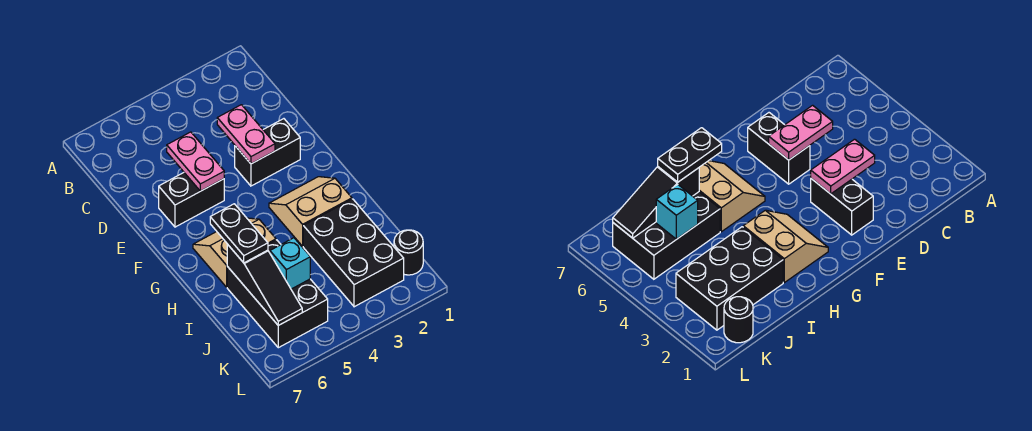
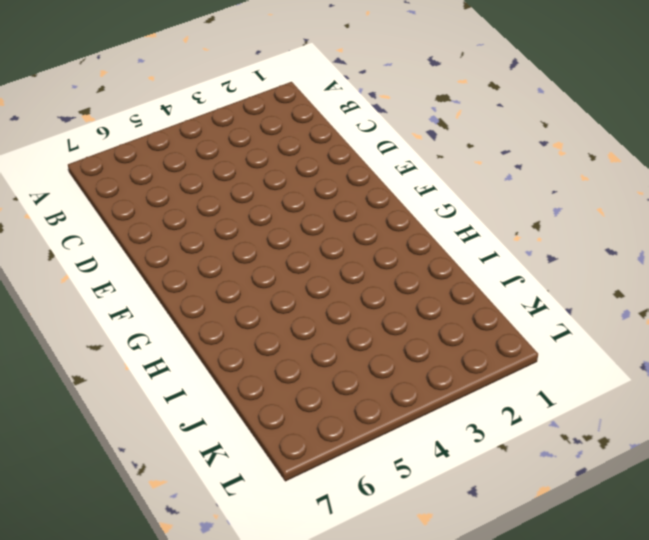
none -> black 1x2 brick [235,119,300,186]
none -> black 1x2 brick [159,173,224,227]
none -> tan 2x2 slope [269,177,352,246]

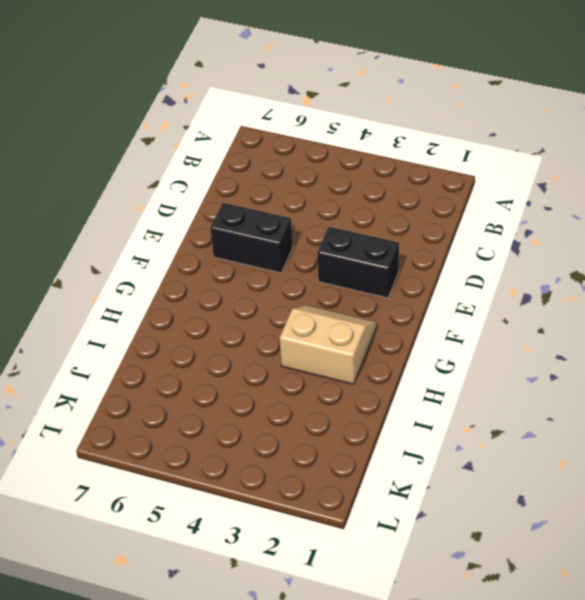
none -> tan 2x2 slope [193,218,276,287]
none -> black 2x3 brick [303,199,404,307]
none -> black 2x3 brick [227,240,328,348]

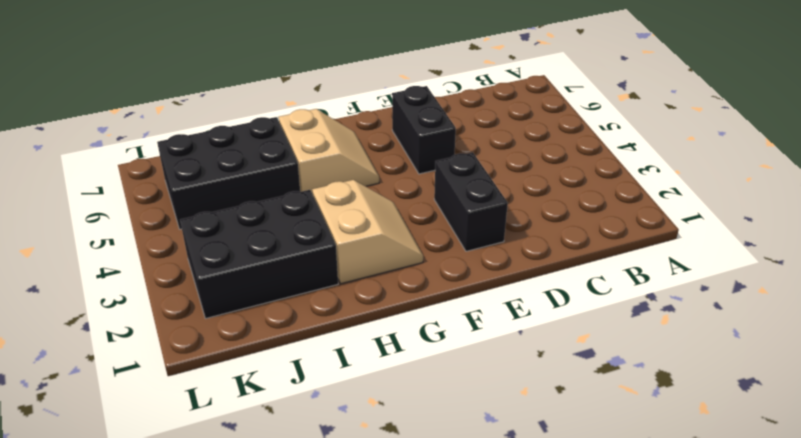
none -> black 1x1 round brick [394,230,423,275]
none -> pink 1x2 plate [217,105,275,164]
none -> pink 1x2 plate [167,132,224,191]

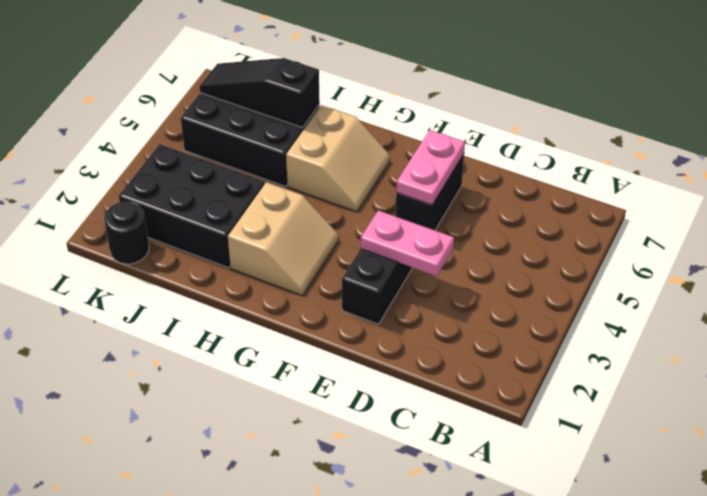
pink 1x2 plate [396,130,465,205] -> pink 1x2 plate turned to [167,132,224,191]
none -> cyan 1x1 brick [270,238,310,289]
none -> black 1x2 plate [210,204,268,263]

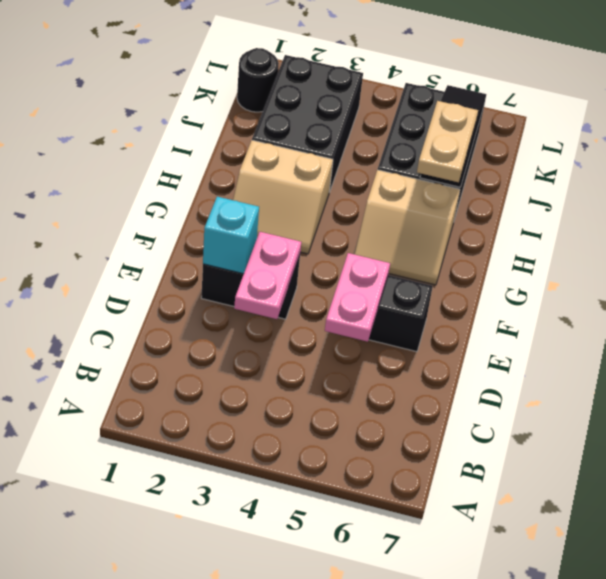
cyan 1x1 brick [203,197,259,274] -> cyan 1x1 brick moved to [270,238,310,289]
tan 1x2 plate [417,101,478,182] -> black 1x2 plate [210,204,268,263]

